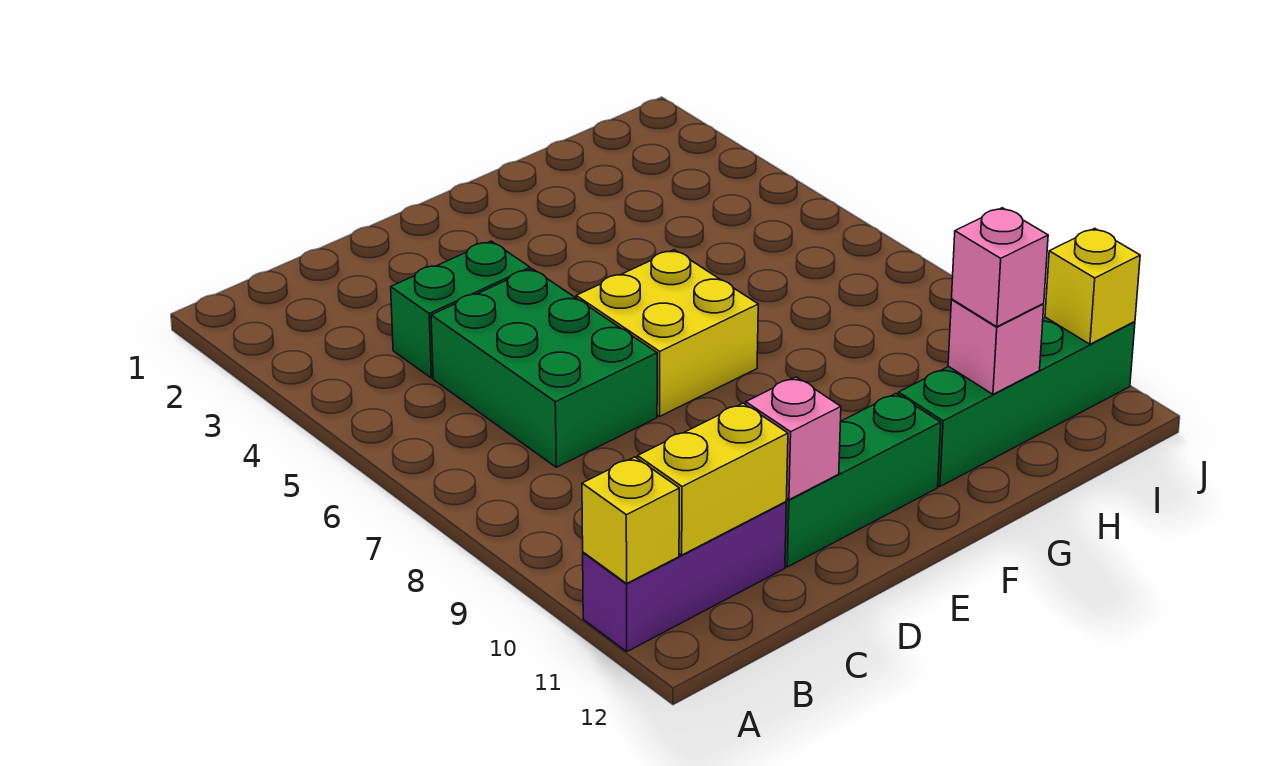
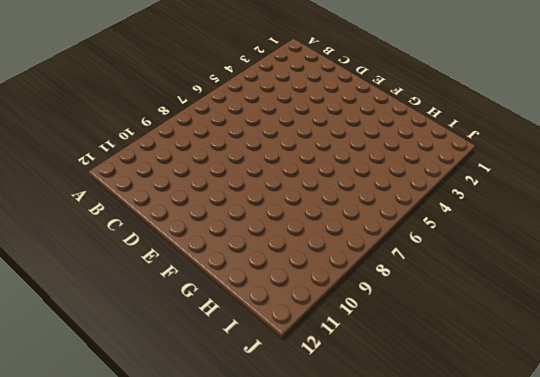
none -> purple 1x3 brick [583,502,786,651]
none -> green 1x2 brick [391,241,530,378]
none -> green 2x3 brick [431,269,657,467]

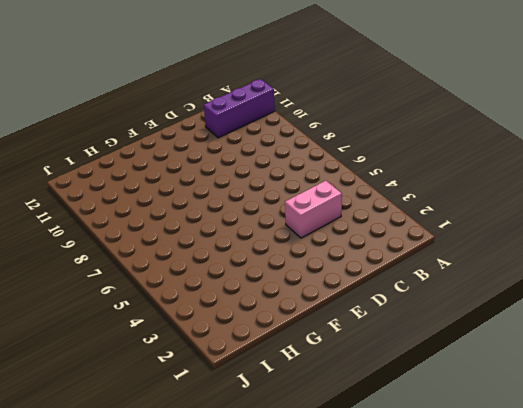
pink 1x2 brick [285,181,342,238] -> green 1x2 brick [391,241,530,378]
none -> green 2x3 brick [431,269,657,467]
none -> green 1x3 brick [785,394,941,567]
none -> yellow 2x2 brick [576,250,758,416]

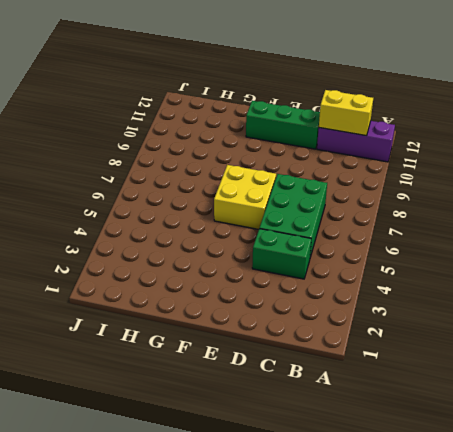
none -> green 1x4 brick [898,317,1135,486]
none -> yellow 1x1 brick [582,457,679,583]
none -> pink 1x1 brick [746,377,841,500]

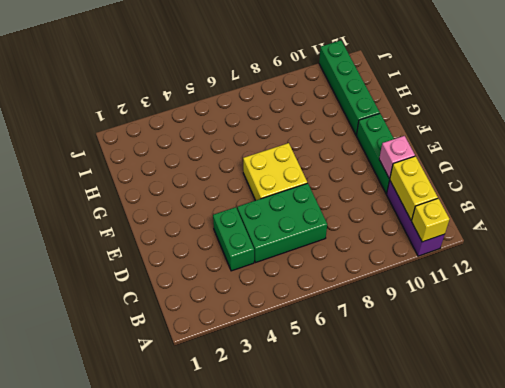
none -> pink 1x1 brick [948,299,1044,394]
none -> yellow 1x1 brick [1045,228,1140,344]
none -> pink 1x1 brick [952,208,1048,327]

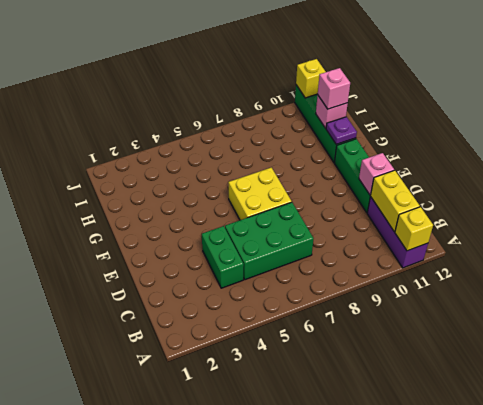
purple 1x1 plate [326,117,357,144] -> none

